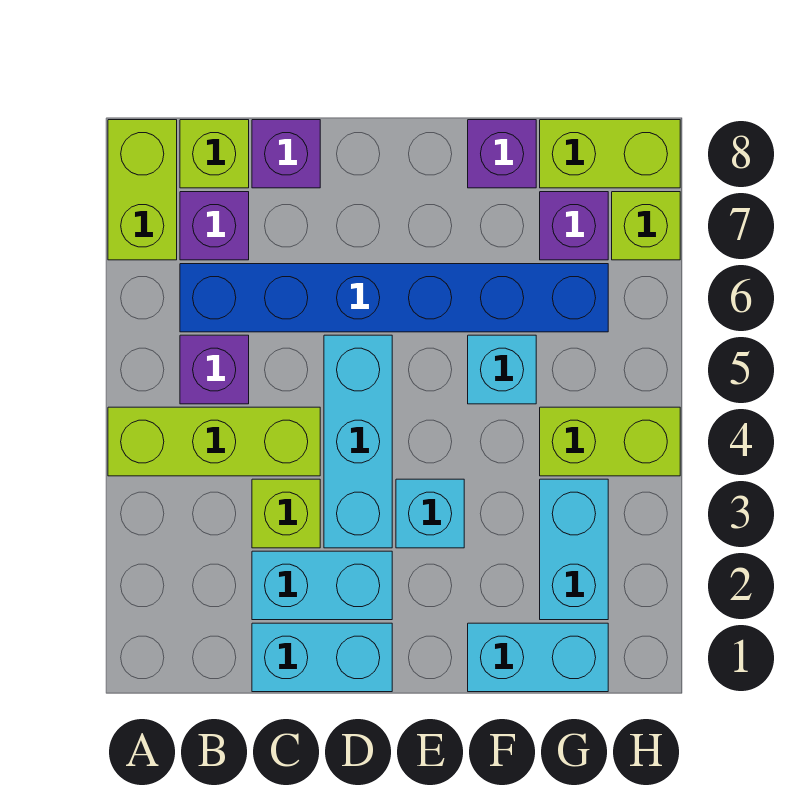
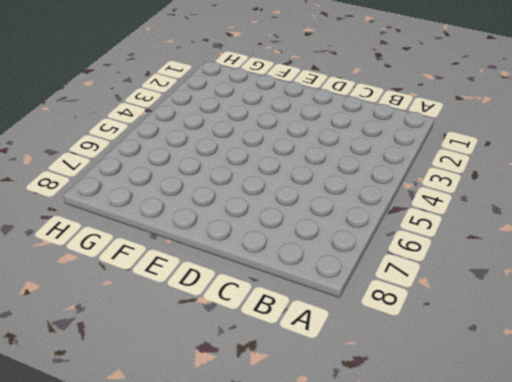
none -> lime 1x3 brick [108,407,320,476]
none -> lime 1x2 brick [108,120,177,260]
none -> purple 1x1 brick [180,335,249,404]

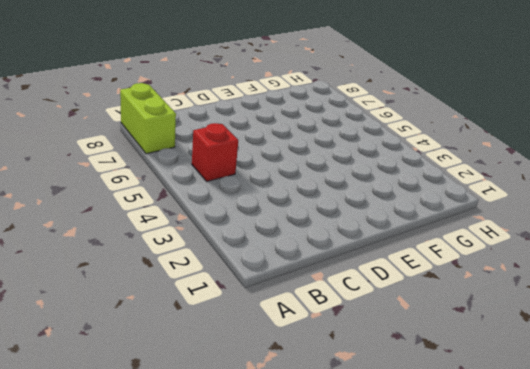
red 1x1 brick [192,123,238,181] -> purple 1x1 brick [180,335,249,404]
none -> lime 1x3 brick [108,407,320,476]
none -> blue 1x6 brick [180,264,608,332]
none -> purple 1x1 brick [180,192,249,260]

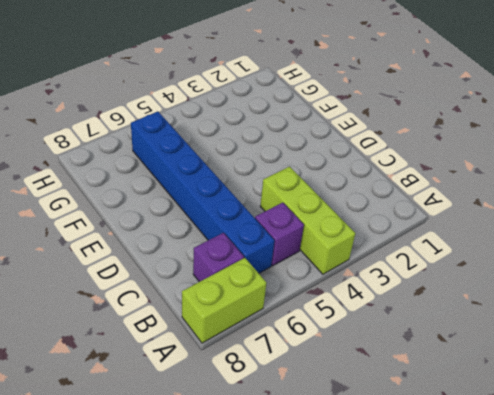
none -> lime 1x1 brick [180,120,249,188]
none -> cyan 1x2 brick [252,623,392,692]
none -> cyan 1x2 brick [252,551,392,620]

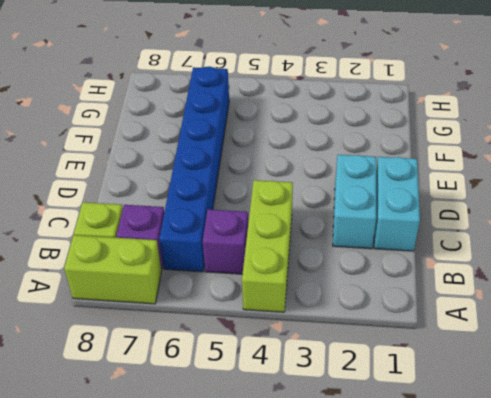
none -> lime 1x1 brick [252,479,320,548]
none -> purple 1x1 brick [252,120,320,188]
none -> cyan 1x3 brick [324,335,392,548]

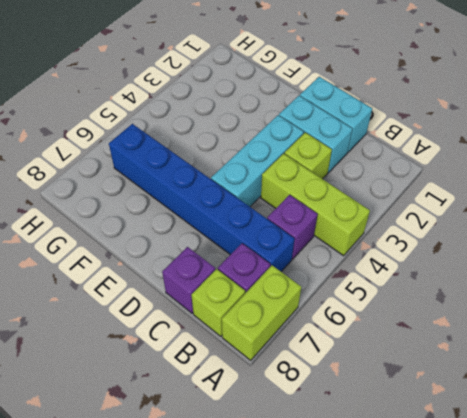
none -> cyan 1x1 brick [396,479,464,548]
none -> cyan 1x2 brick [468,623,608,692]
none -> cyan 1x1 brick [468,335,536,404]

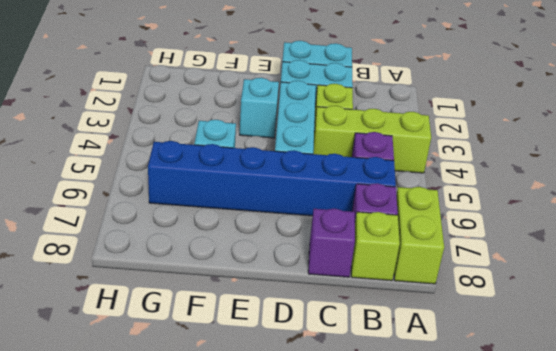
none -> cyan 1x2 brick [468,623,608,692]
none -> purple 1x1 brick [468,120,536,188]
none -> cyan 1x2 brick [540,479,608,620]

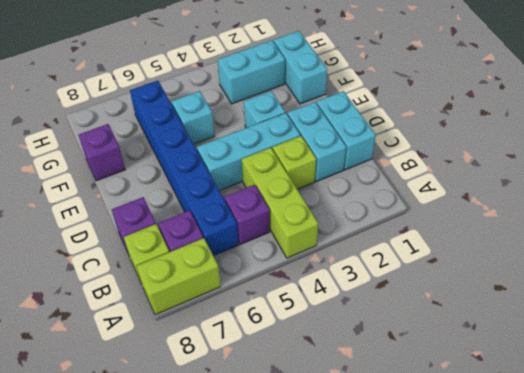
none -> lime 1x2 brick [540,407,680,476]
none -> purple 1x1 brick [540,192,608,260]
none -> lime 1x2 brick [540,120,680,188]

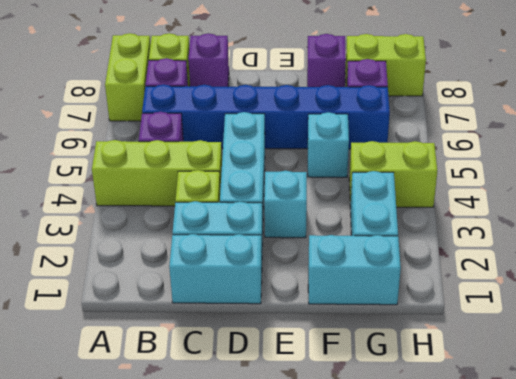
none -> lime 1x1 brick [612,192,680,260]

